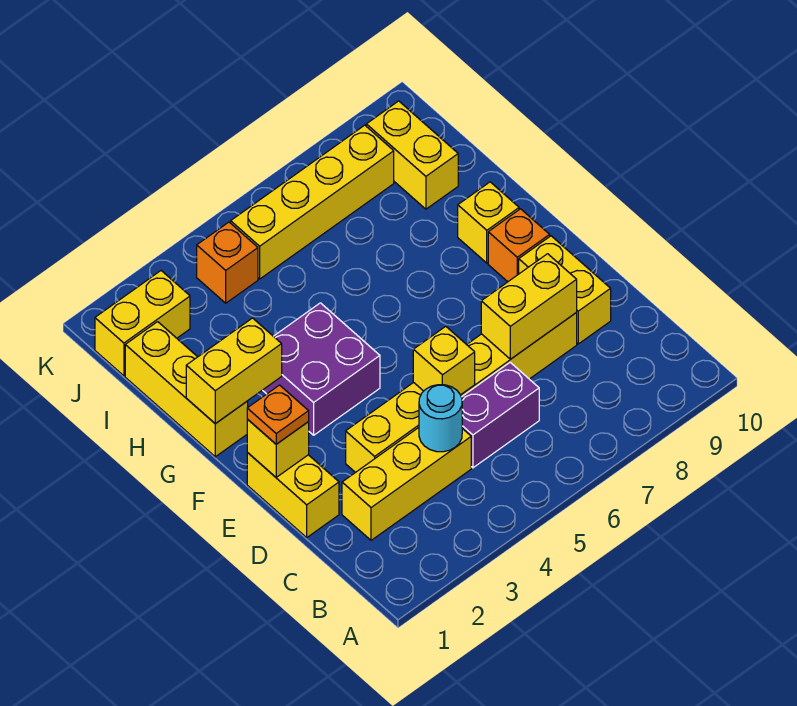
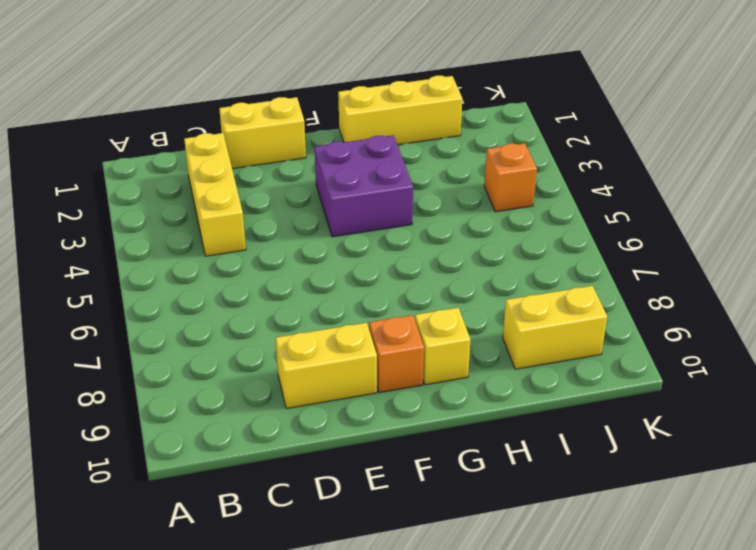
none -> purple 1x2 brick [461,363,539,468]
none -> yellow 1x6 brick [346,313,577,473]
none -> yellow 1x2 brick [95,271,190,376]

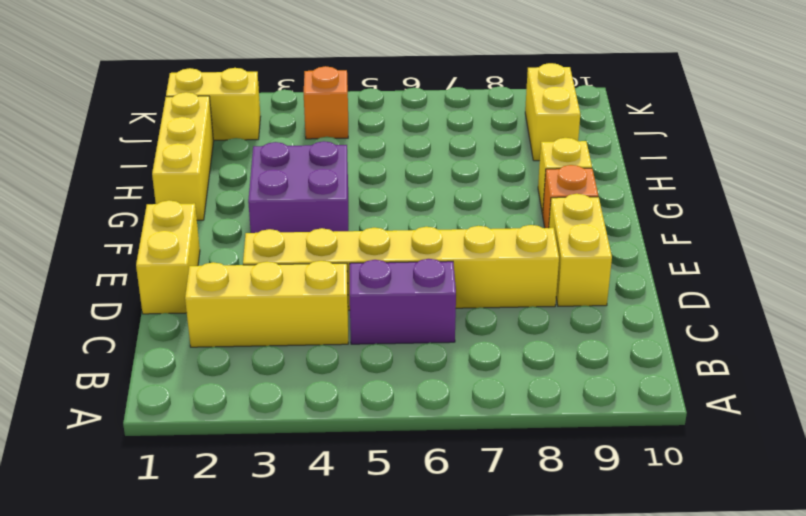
none -> yellow 1x4 brick [231,125,394,279]
none -> cyan 1x1 round brick [419,385,462,452]
none -> yellow 1x1 brick [413,326,475,395]

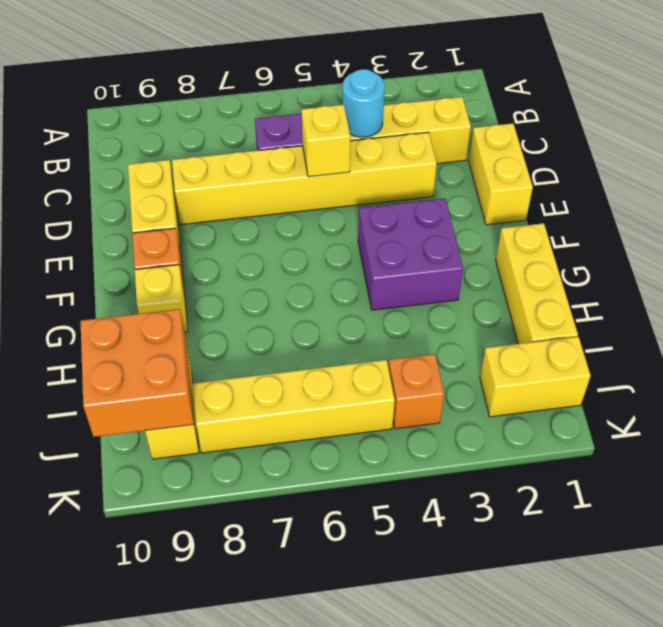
orange 2x2 brick [81,309,194,437] -> none
none -> yellow 1x2 brick [481,254,577,359]
none -> yellow 1x1 brick [247,419,309,477]
none -> yellow 1x2 brick [186,318,282,424]

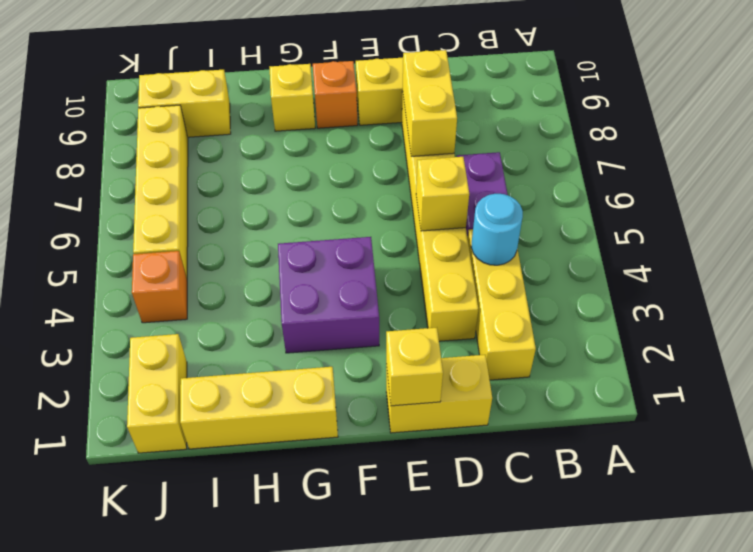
none -> yellow 1x2 brick [186,318,282,424]
none -> orange 1x1 plate [247,385,309,444]

